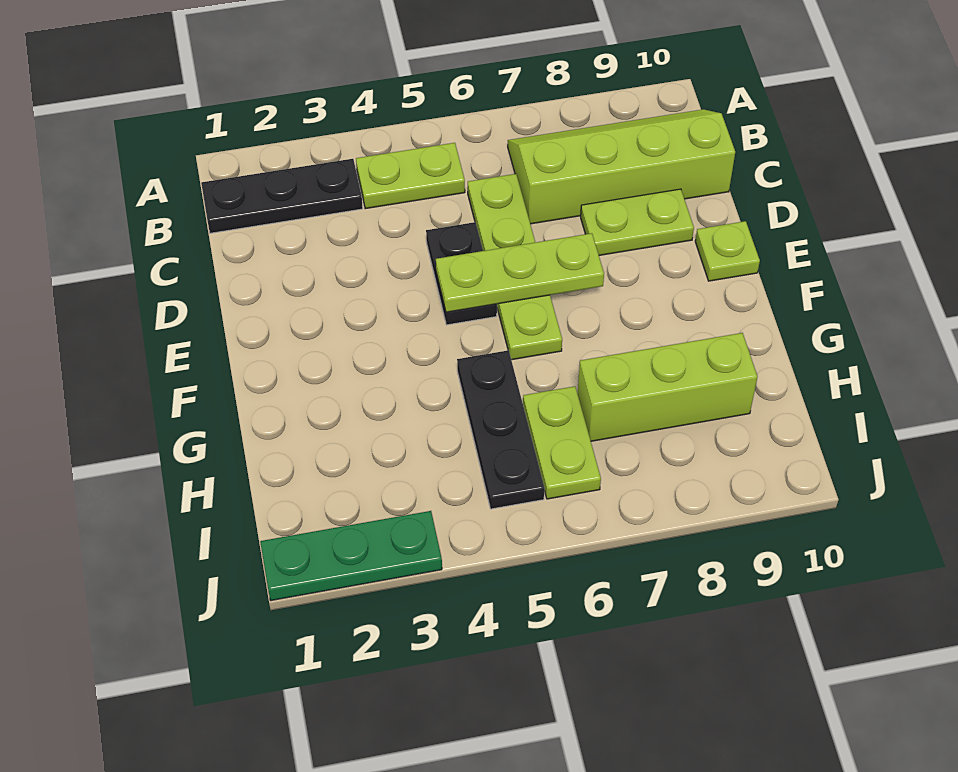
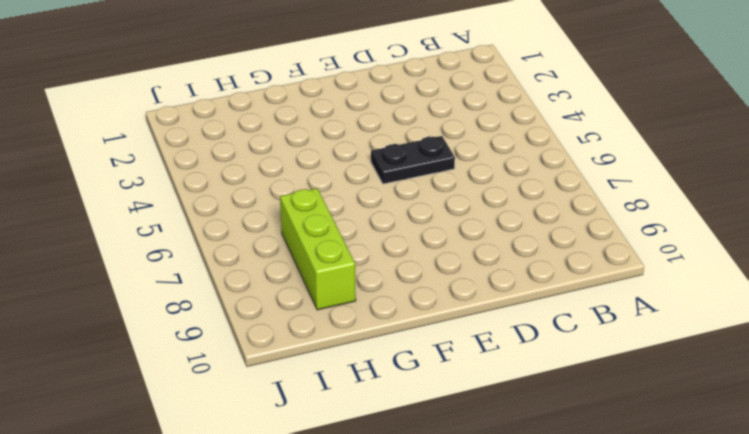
none -> black 1x3 plate [201,159,363,233]
none -> lime 1x2 plate [356,143,465,209]
none -> lime 2x4 slope [508,109,735,224]

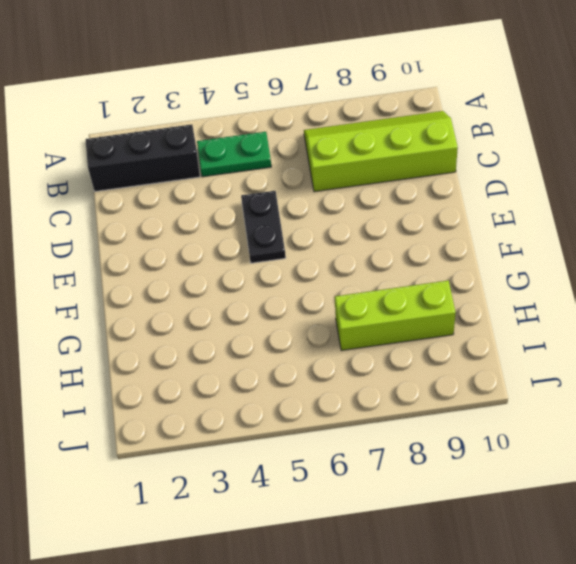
black 1x3 brick [85,124,200,191] -> black 1x3 plate [201,159,363,233]
green 1x2 plate [197,132,271,177] -> lime 1x2 plate [356,143,465,209]
none -> lime 1x4 plate [468,174,562,360]
none -> lime 1x2 plate [581,189,694,255]
none -> lime 1x1 plate [695,221,760,281]

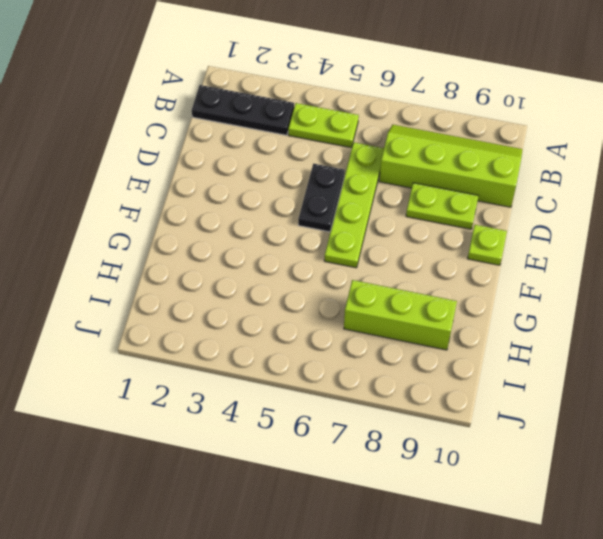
none -> black 1x3 plate [457,350,545,509]
none -> lime 1x2 plate [523,386,601,499]
none -> green 1x3 plate [260,511,442,601]

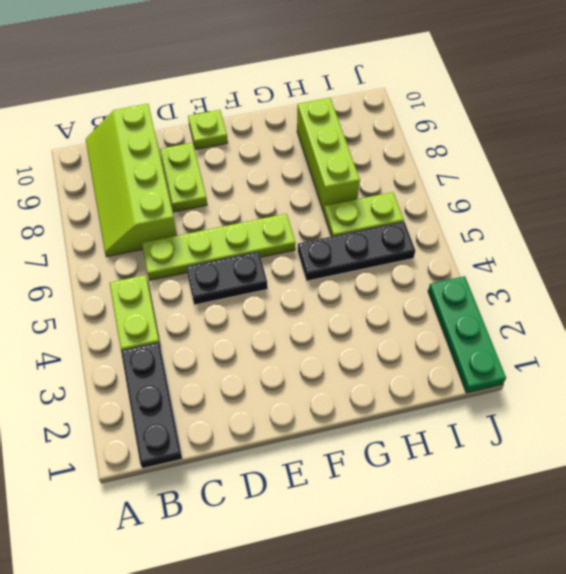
none -> lime 1x3 plate [436,233,604,312]

